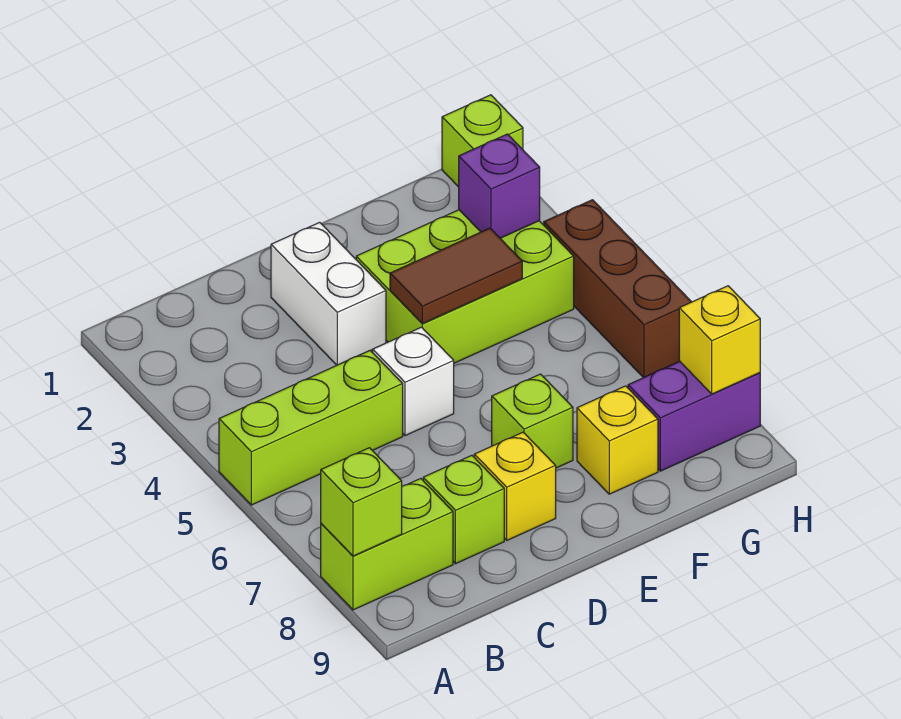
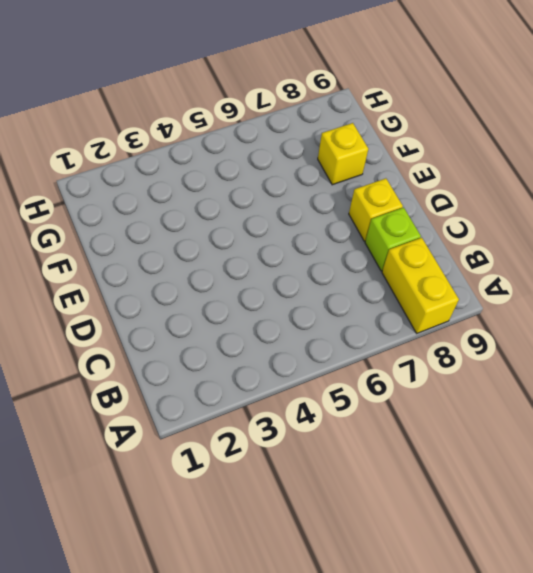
yellow 1x2 brick [382,238,459,333] -> lime 1x2 brick [321,478,453,610]
none -> lime 1x3 brick [219,350,403,505]
none -> white 1x2 brick [271,222,386,365]
none -> white 1x1 brick [373,327,454,436]

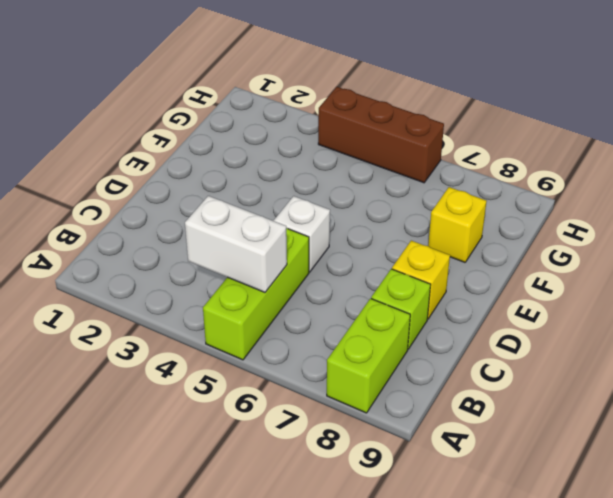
white 1x2 brick [185,196,287,292] -> white 1x2 brick moved to [271,222,386,365]
none -> lime 2x3 brick [356,210,574,363]
none -> lime 1x1 brick [492,374,573,468]
none -> purple 1x2 brick [628,361,760,471]

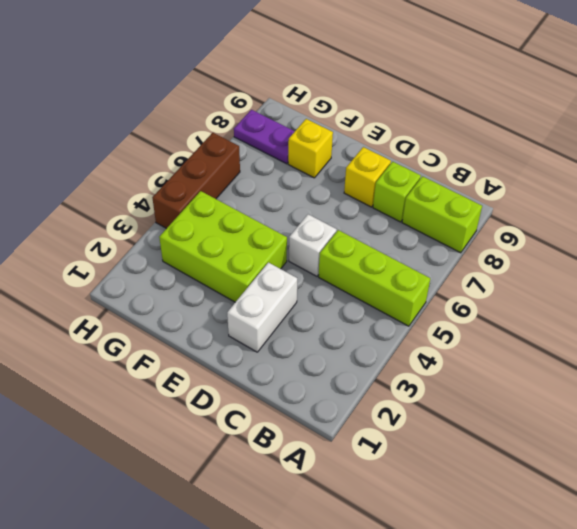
purple 1x2 plate [234,110,295,164] -> purple 1x2 brick [628,361,760,471]
none -> lime 1x1 brick [492,374,573,468]
none -> lime 1x1 brick [442,95,523,187]
none -> lime 1x1 brick [321,448,402,556]

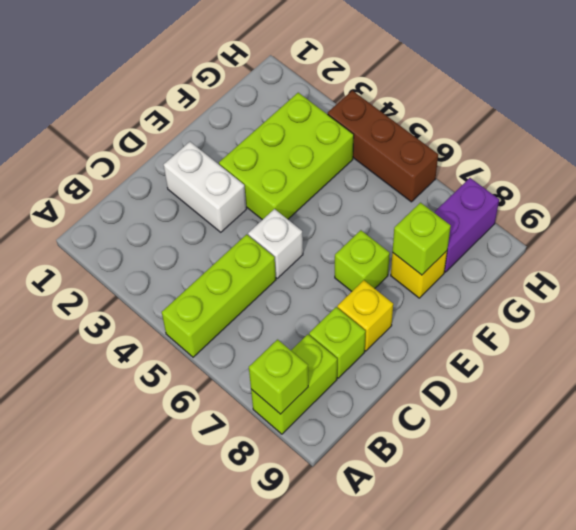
lime 1x1 brick [392,203,451,275] -> lime 1x1 brick moved to [442,95,523,187]
none -> brown 1x2 tile [390,228,522,324]
none -> purple 1x1 brick [459,134,540,238]
none -> yellow 1x1 brick [679,286,760,394]

